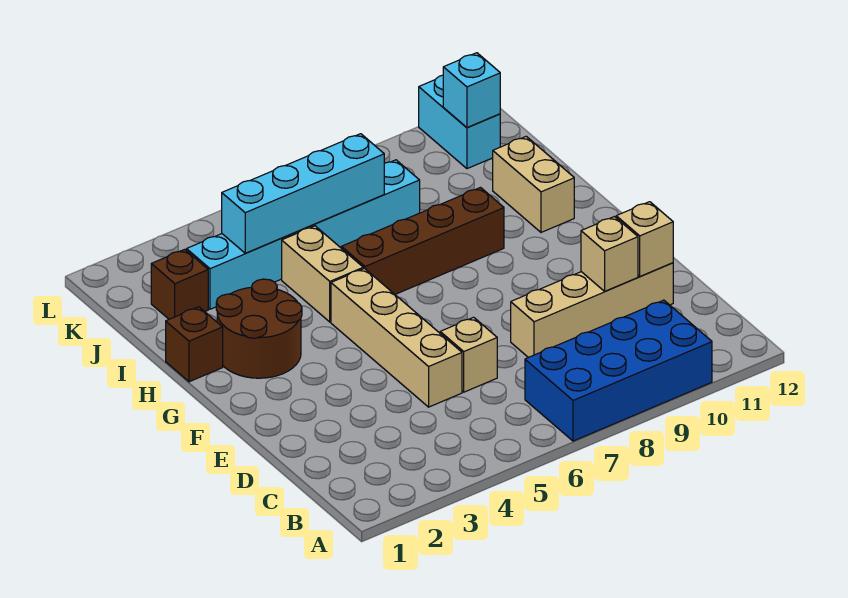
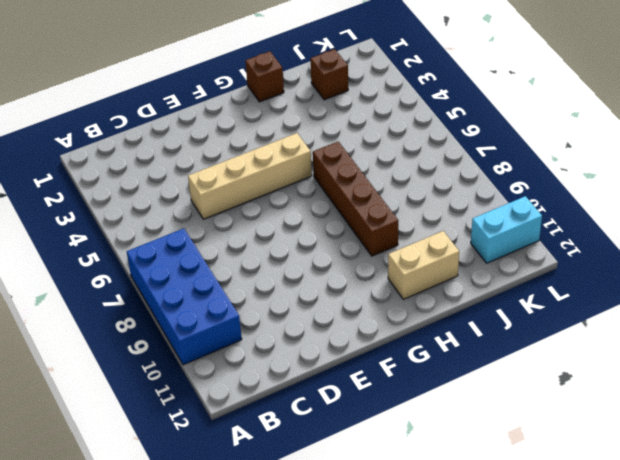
none -> tan 1x1 brick [440,317,497,392]
none -> tan 1x4 brick [511,263,673,358]
none -> brown 2x2 round brick [216,279,302,378]

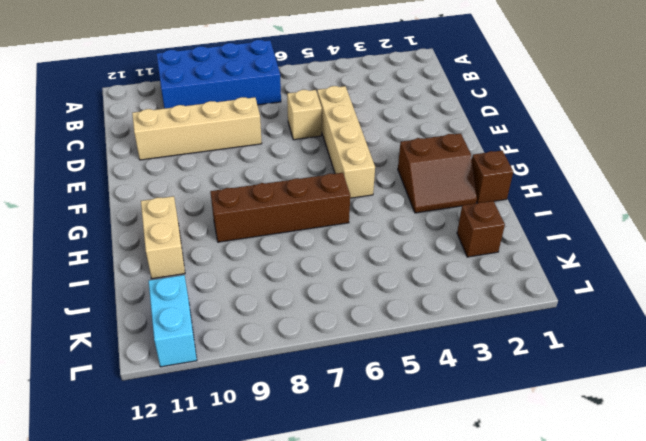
brown 2x2 slope [398,133,477,213] -> brown 2x2 round brick [216,279,302,378]
none -> tan 1x2 brick [282,226,363,322]
none -> cyan 1x6 brick [187,160,420,309]
none -> tan 1x1 brick [581,217,638,291]

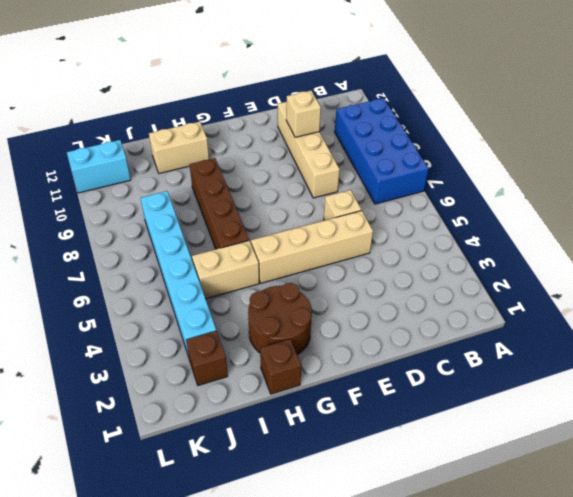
none -> tan 1x1 brick [616,202,673,276]
none -> cyan 1x4 brick [222,134,384,253]
none -> cyan 1x1 brick [443,53,500,127]

